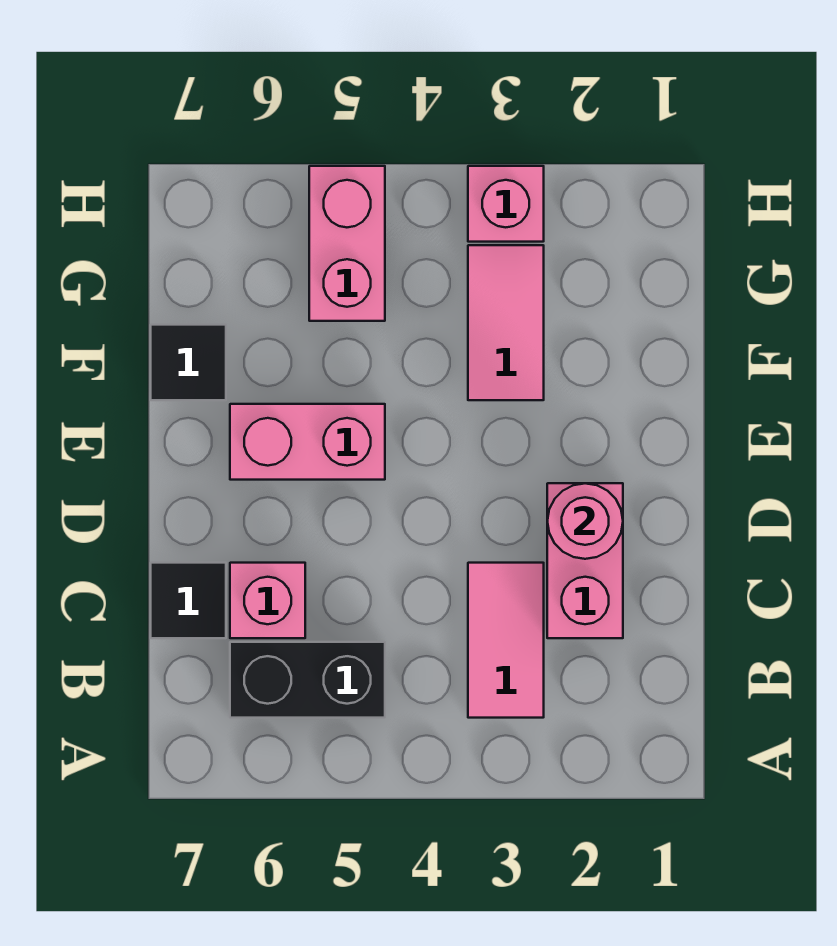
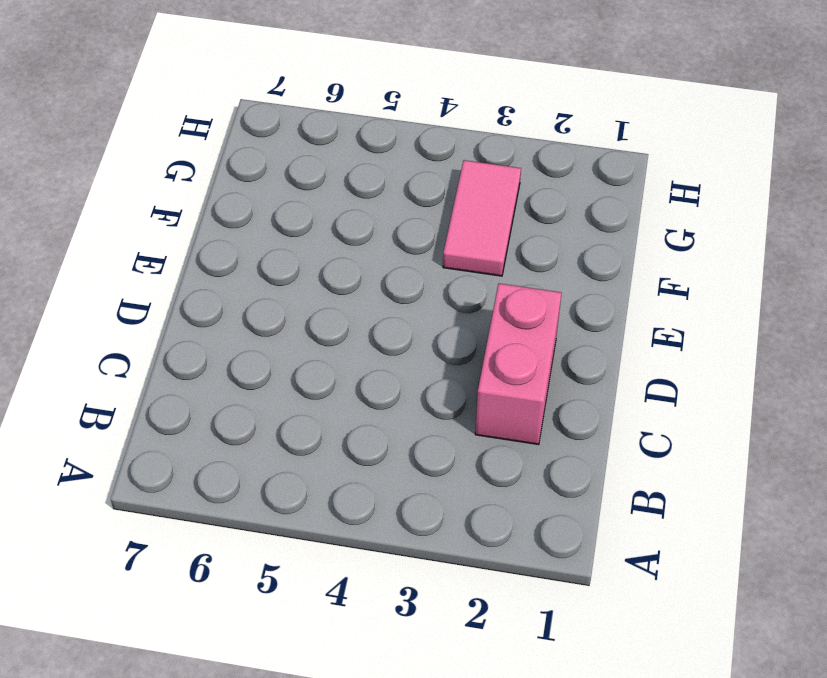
none -> pink 1x2 tile [468,563,544,718]
none -> black 1x2 brick [230,642,385,718]

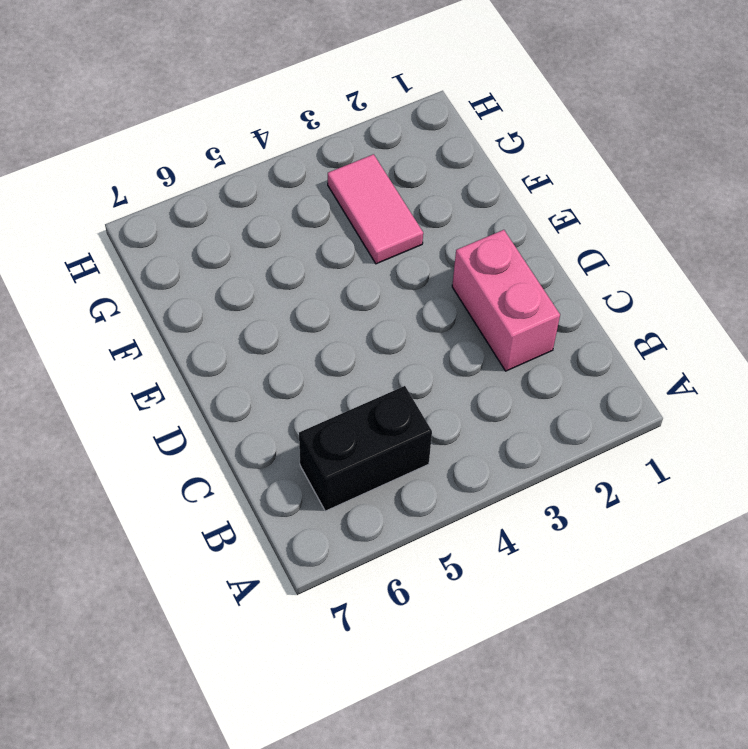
none -> pink 1x2 tile [468,563,544,718]
none -> pink 1x1 brick [230,563,305,638]

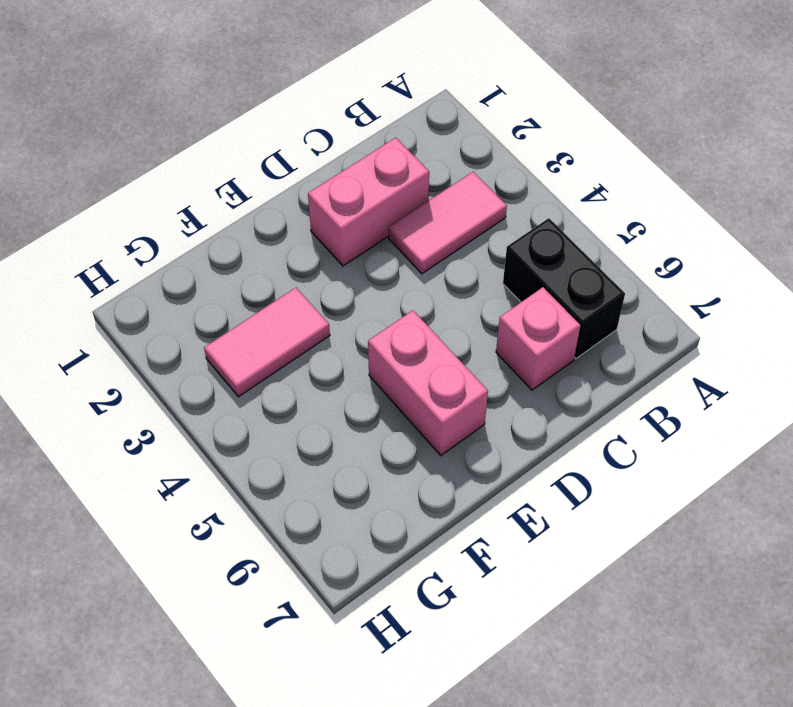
none -> black 1x1 tile [151,563,226,638]
none -> black 1x1 tile [151,325,226,400]

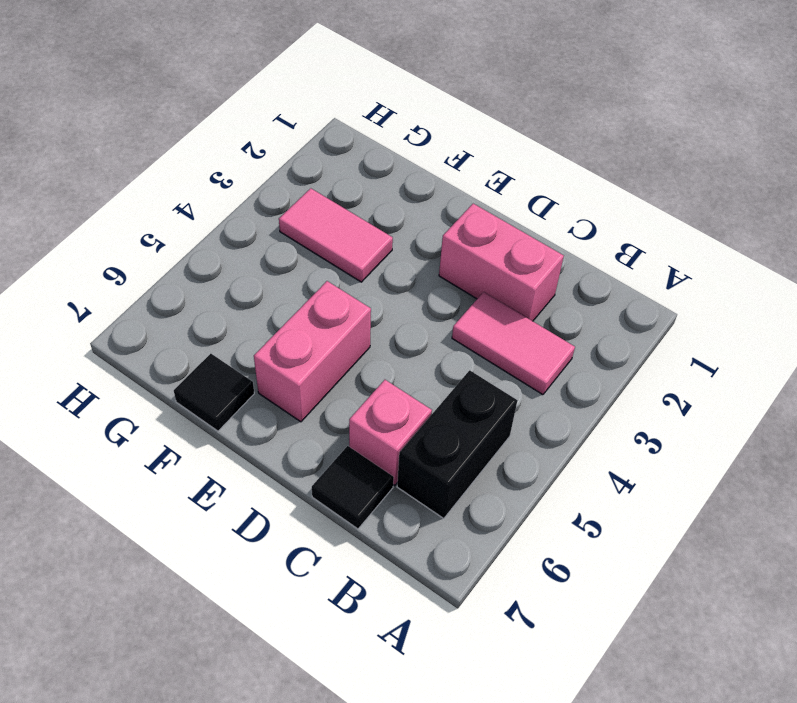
none -> pink 1x2 brick [309,166,385,321]
none -> pink 1x1 brick [468,166,544,242]

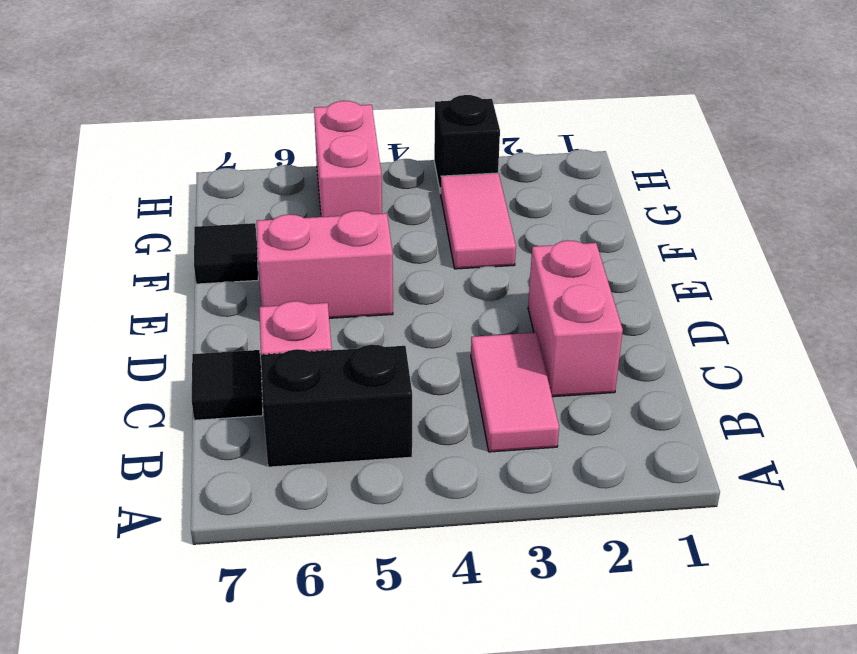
black 1x1 brick [434,95,500,193] -> pink 1x1 brick [468,166,544,242]
none -> pink 1x1 round brick [547,483,623,559]

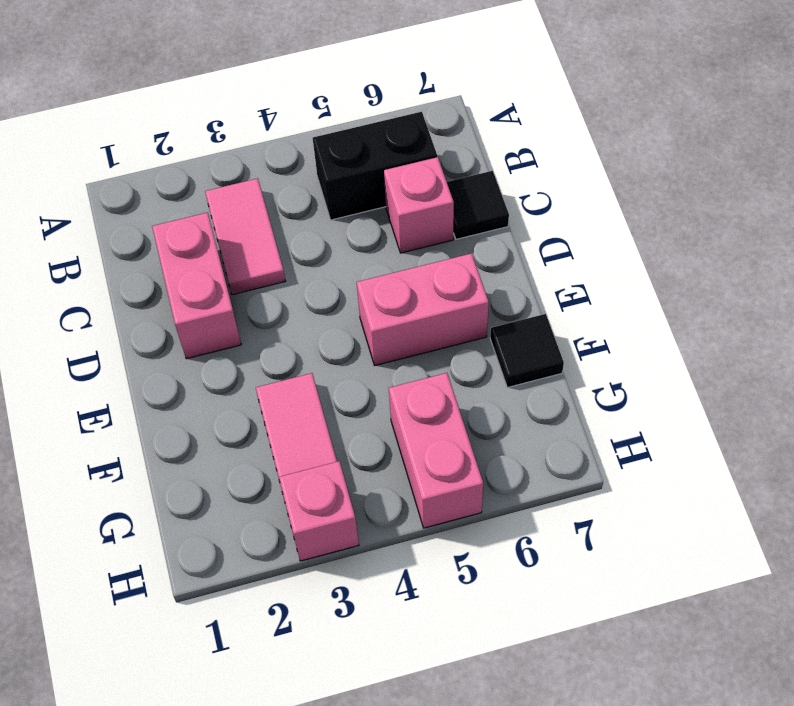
none -> pink 1x1 round brick [547,483,623,559]

